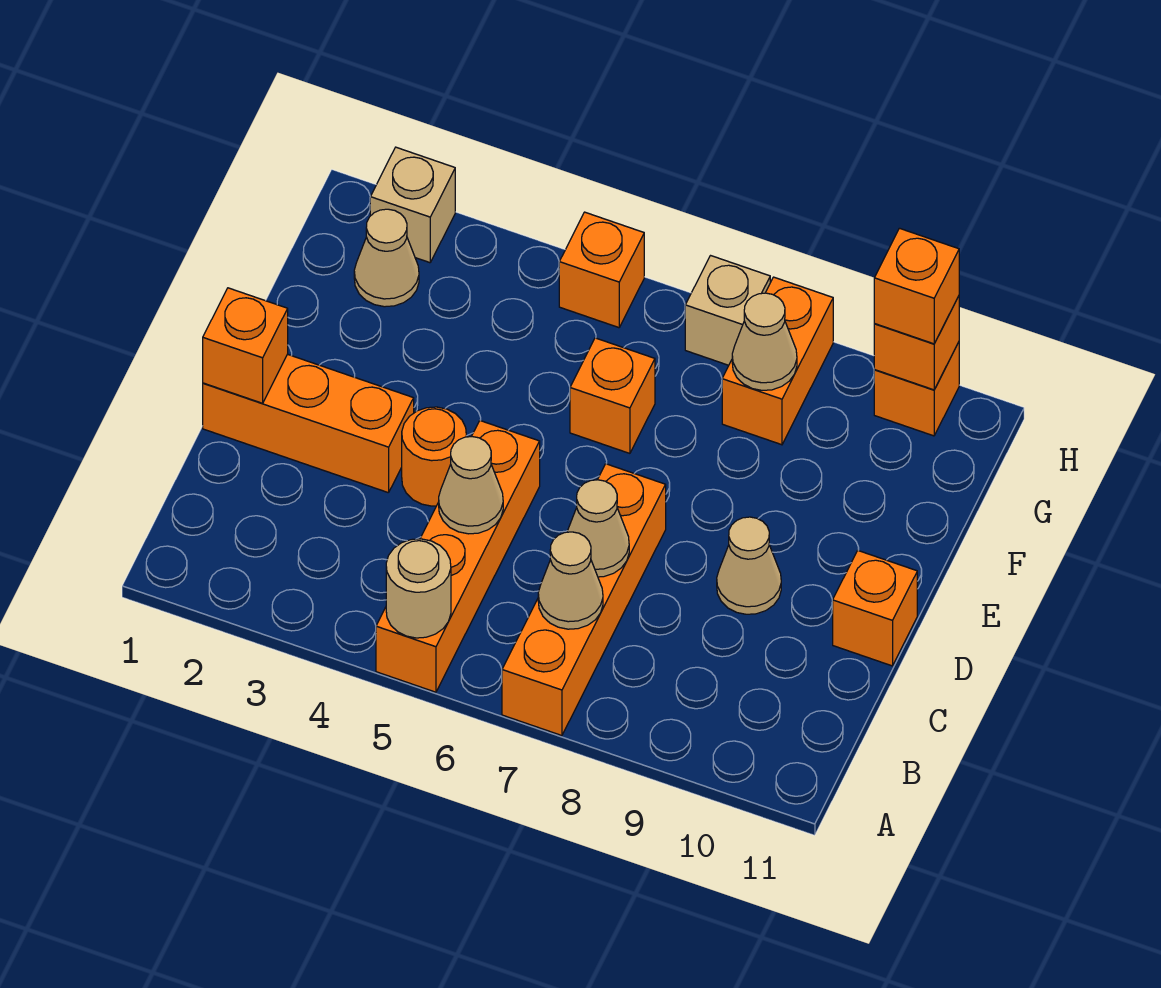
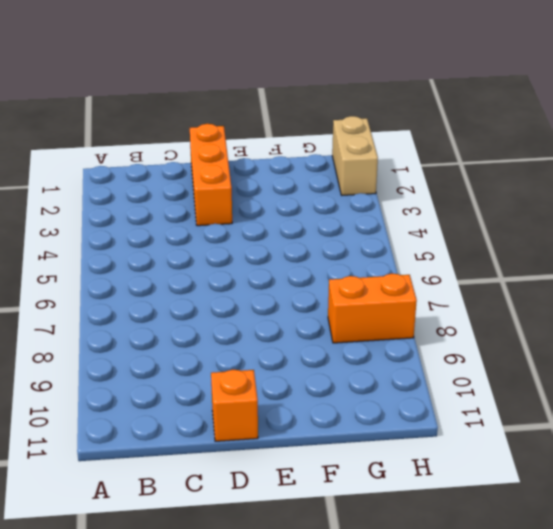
tan 1x2 brick [332,116,378,195] -> tan 1x1 brick [370,147,455,263]
none -> orange 1x4 brick [376,420,540,692]
none -> orange 1x4 brick [502,464,666,736]
none -> orange 1x1 round brick [402,407,466,506]

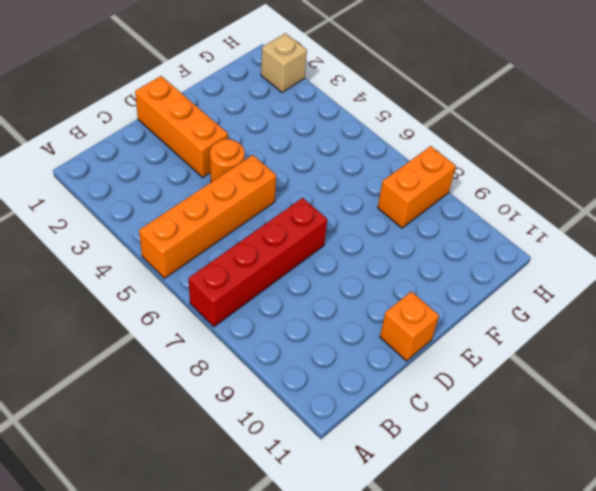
red 1x4 brick [189,198,327,327] -> orange 1x4 brick [502,464,666,736]
none -> tan 1x1 cone [717,517,781,614]
none -> orange 1x1 brick [570,338,655,453]
none -> tan 1x1 cone [354,209,419,307]

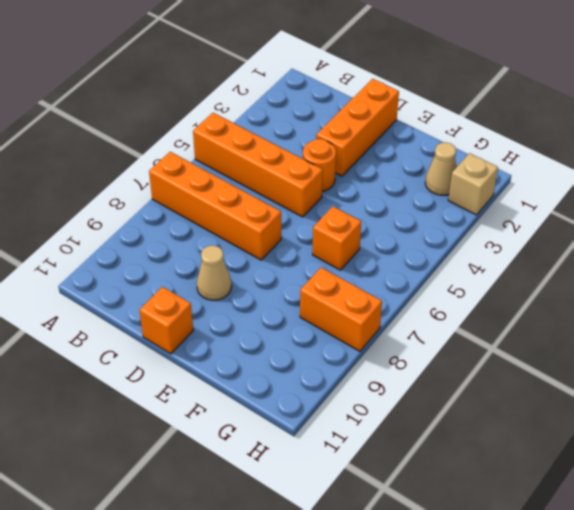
none -> orange 1x1 brick [559,212,644,328]
none -> tan 1x1 brick [685,256,770,365]
none -> orange 1x1 brick [874,342,959,436]

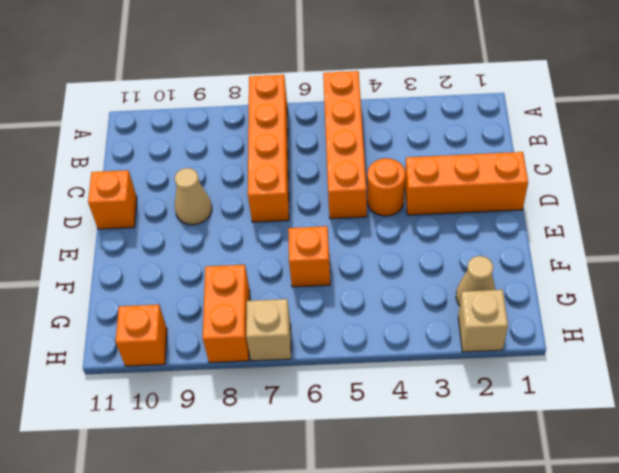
none -> orange 1x1 brick [559,212,644,328]
none -> tan 1x1 round brick [386,539,451,638]
none -> tan 1x1 cone [538,532,603,629]

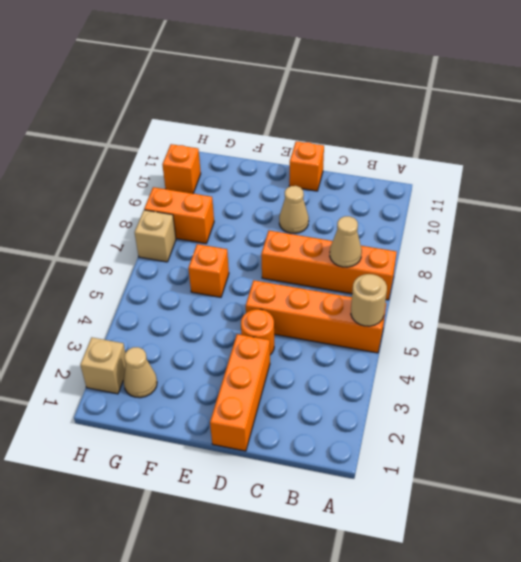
none -> orange 1x1 brick [559,212,644,328]
none -> tan 1x1 cone [439,436,503,534]
none -> tan 1x1 cone [567,480,629,577]

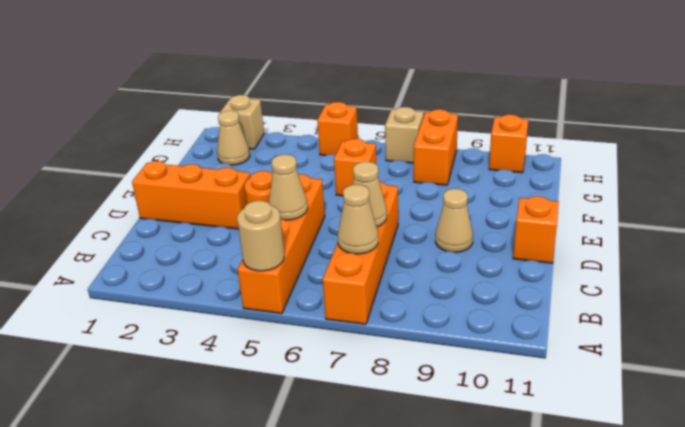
none -> orange 1x1 brick [203,288,288,403]
none -> tan 1x1 cone [732,293,797,390]
none -> orange 1x1 brick [874,296,959,390]

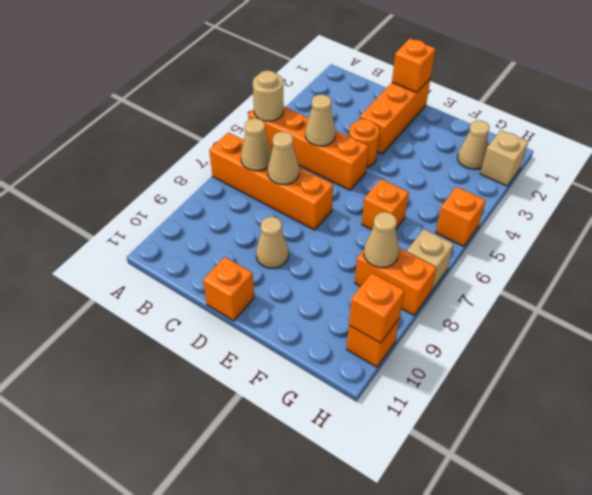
none -> orange 1x1 brick [874,228,959,344]

